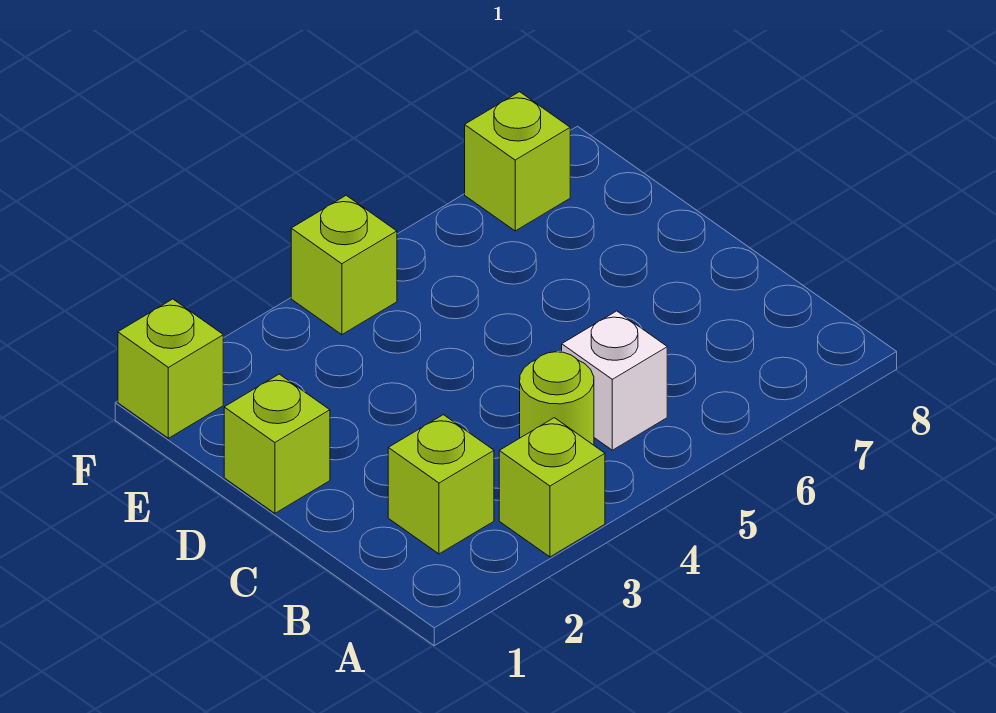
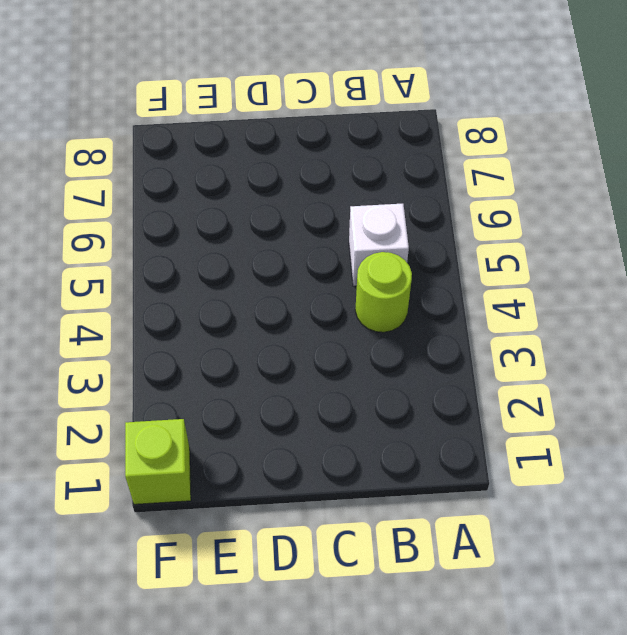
none -> lime 1x1 brick [499,418,605,557]
none -> lime 1x1 brick [388,415,494,554]

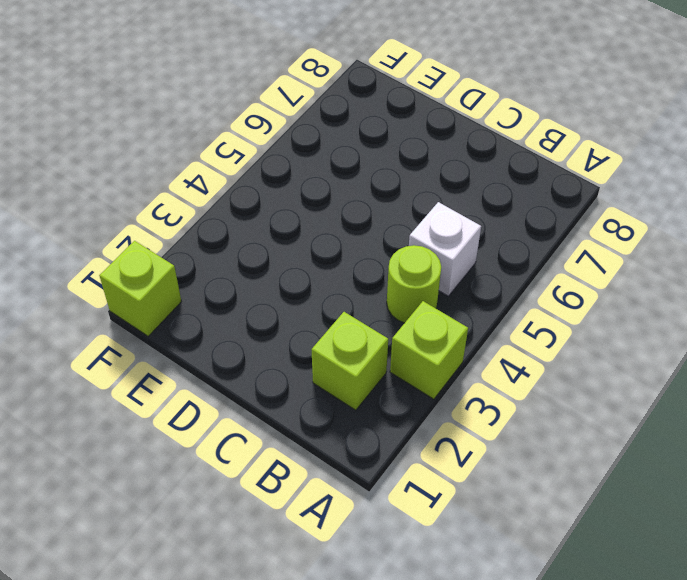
none -> lime 1x1 brick [224,374,330,513]
none -> lime 1x1 brick [291,195,397,335]

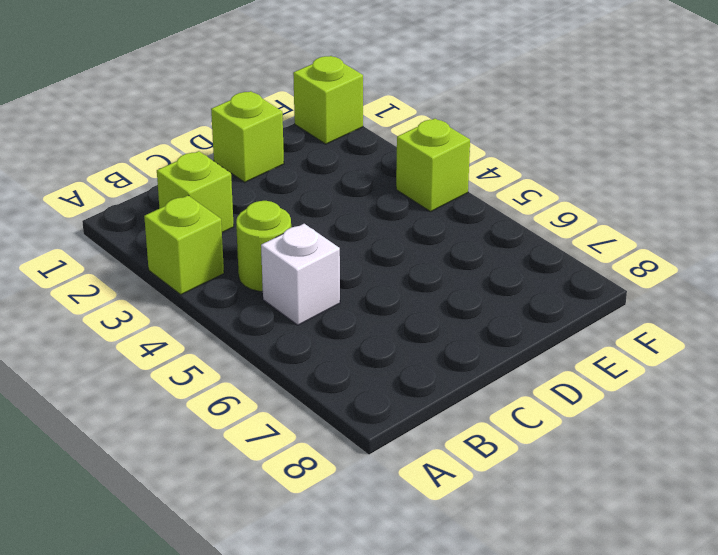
none -> lime 1x1 brick [465,92,570,231]

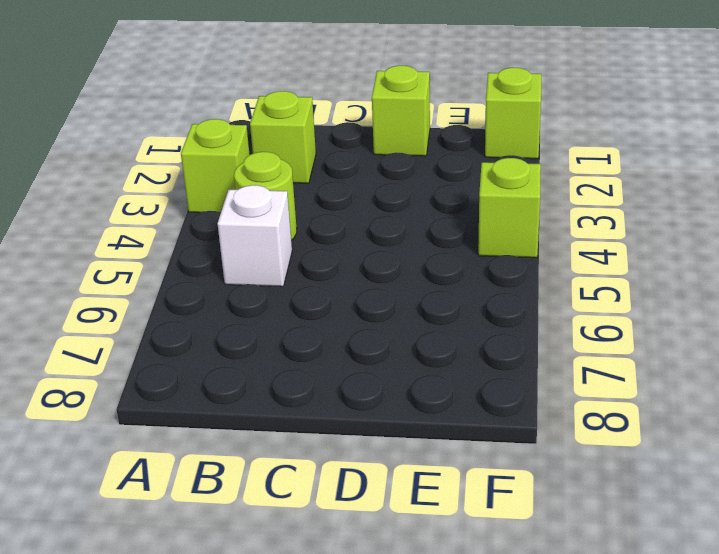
none -> lime 1x1 brick [465,92,570,231]

